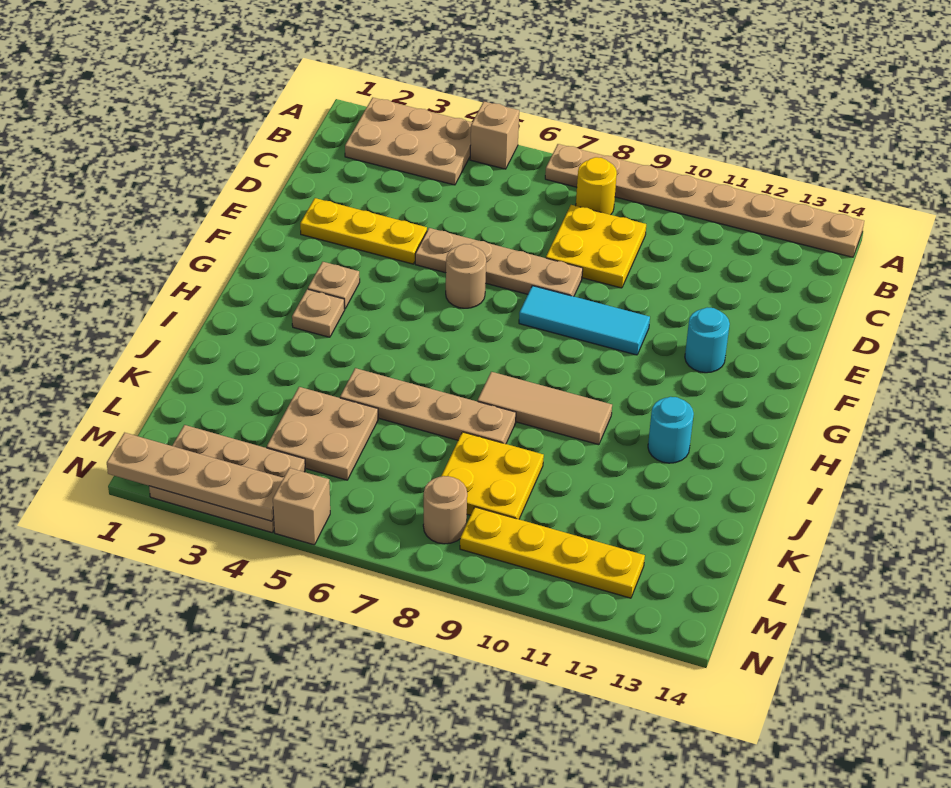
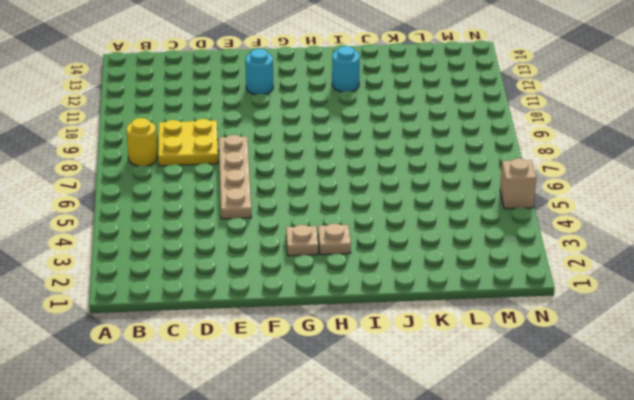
none -> tan 2x3 plate [345,98,472,185]
none -> tan 1x1 brick [470,102,519,169]
none -> tan 1x8 plate [545,144,864,257]

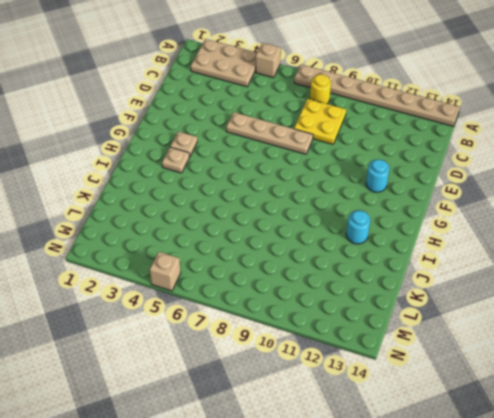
none -> yellow 1x3 plate [300,198,427,264]
none -> tan 1x1 round brick [446,244,486,308]
none -> cyan 1x3 tile [519,286,650,355]

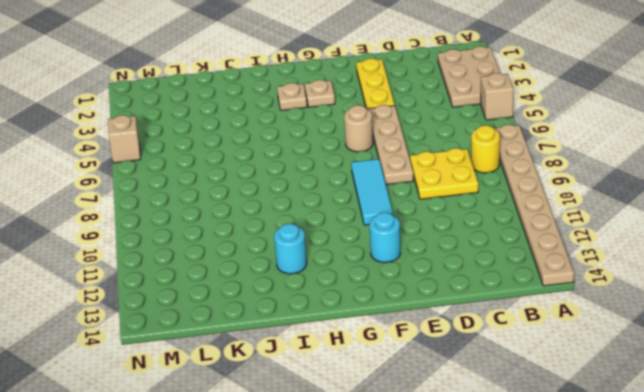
none -> tan 1x3 tile [478,372,612,445]
none -> tan 1x4 plate [340,368,516,444]
none -> tan 2x2 plate [267,387,378,480]

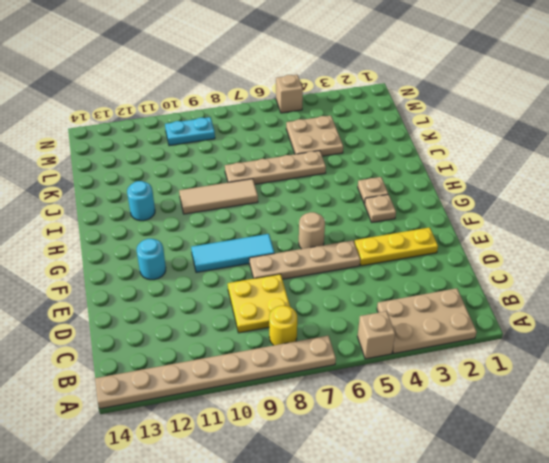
cyan 1x2 plate [165,117,215,146] -> yellow 1x4 plate [460,507,645,598]
none -> yellow 2x2 plate [441,432,544,519]
none -> tan 2x3 plate [149,425,305,533]
none -> tan 1x1 round brick [423,476,467,544]

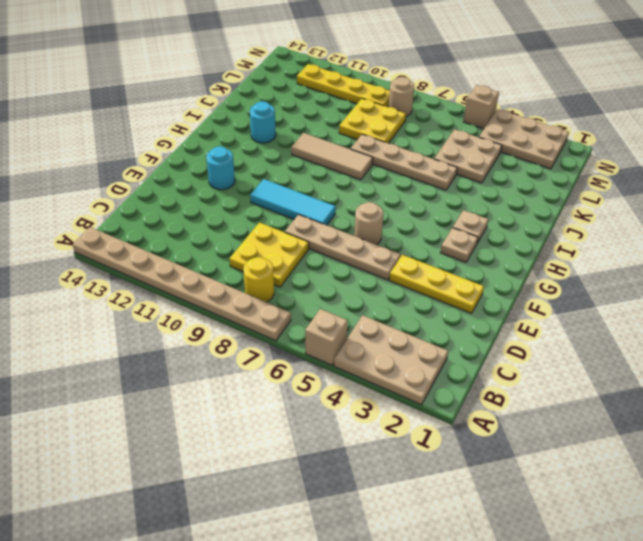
none -> tan 1x4 plate [107,433,283,521]

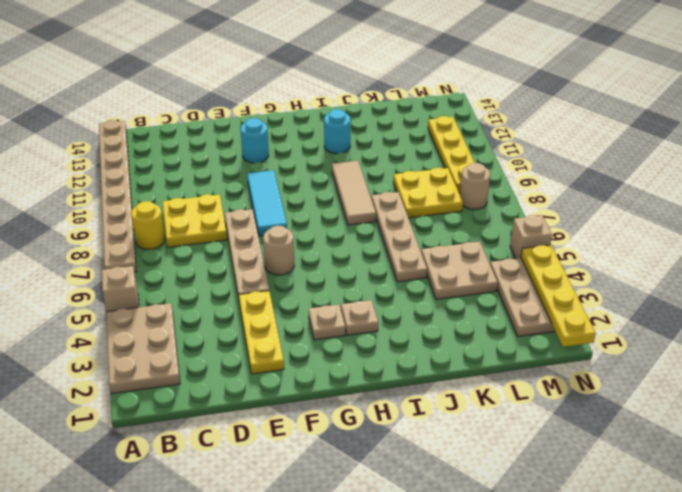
yellow 1x4 plate [521,245,596,347] -> tan 1x4 plate [107,433,283,521]

